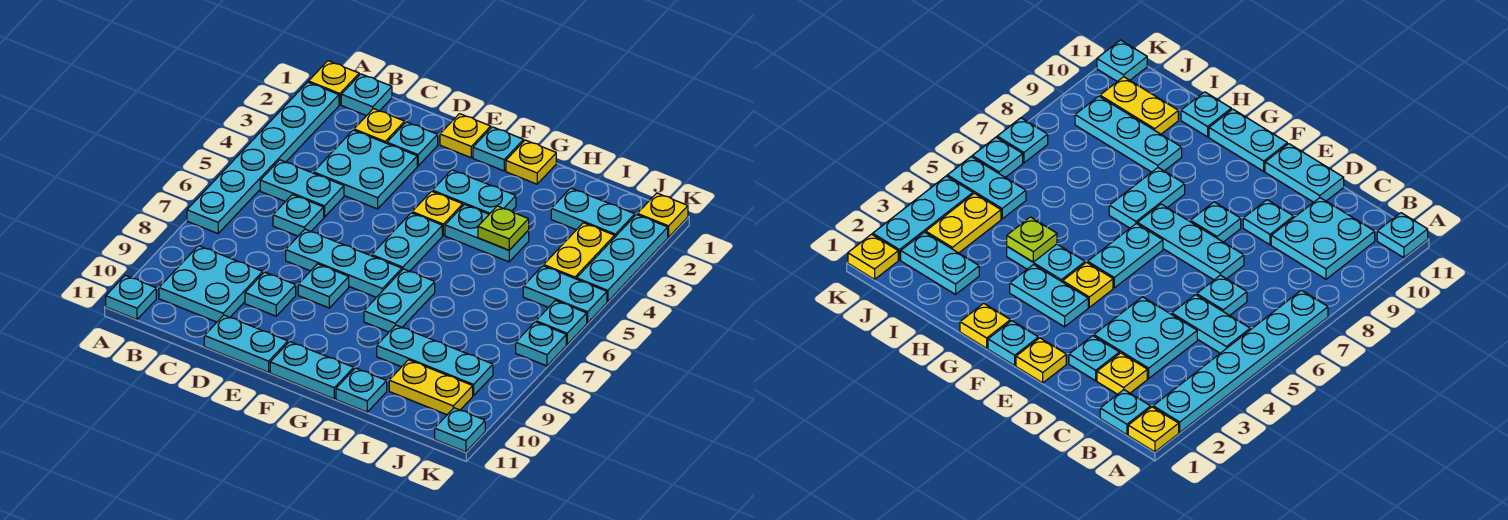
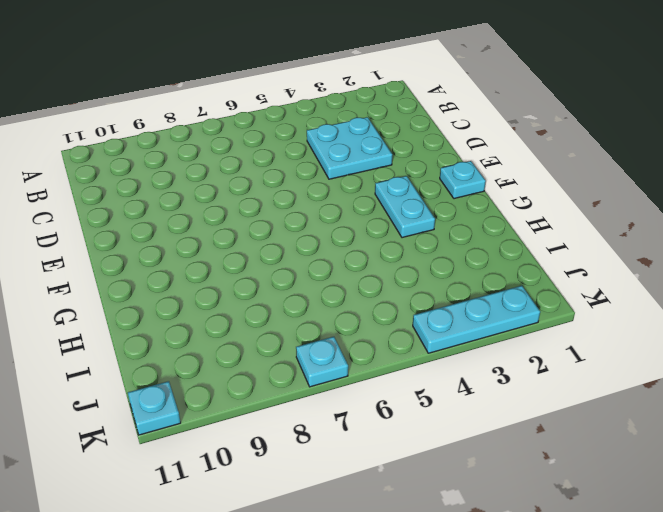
none -> yellow 1x1 plate [309,61,359,105]
none -> cyan 1x6 plate [187,82,339,233]
none -> cyan 1x1 plate [106,275,156,319]
none -> cyan 1x1 plate [341,74,392,116]

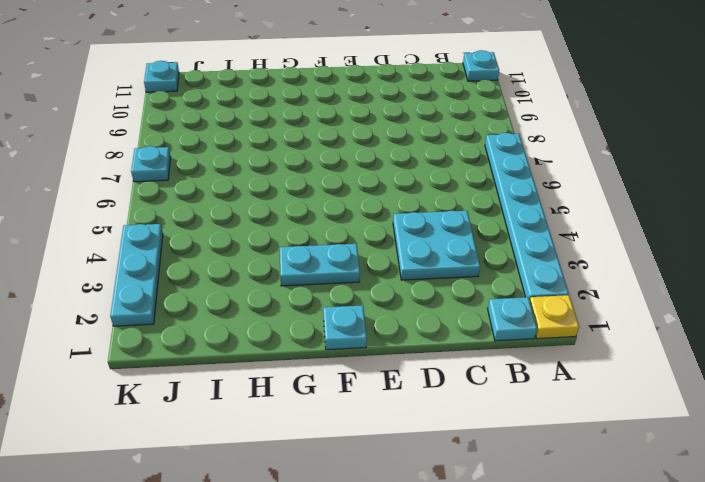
none -> cyan 1x2 plate [260,160,344,217]
none -> cyan 2x2 plate [159,246,263,322]
none -> yellow 1x1 plate [354,109,405,143]
none -> cyan 1x1 plate [273,195,324,236]

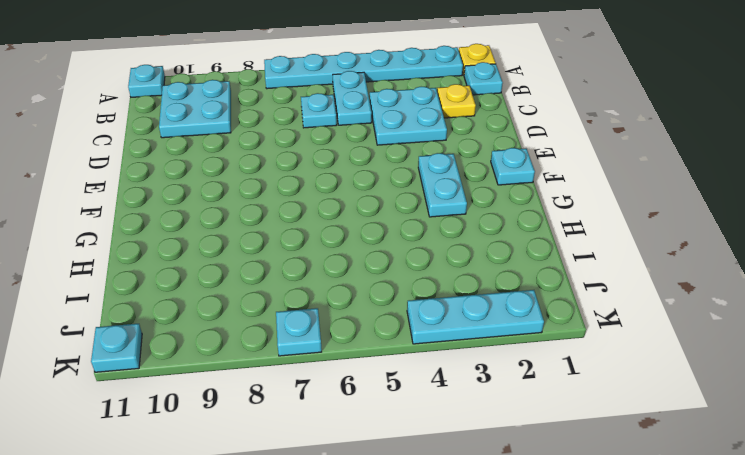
none -> cyan 1x1 plate [387,122,438,166]
none -> cyan 1x3 plate [286,229,402,297]
none -> cyan 1x1 plate [245,272,296,316]
none -> cyan 1x2 plate [204,315,288,372]

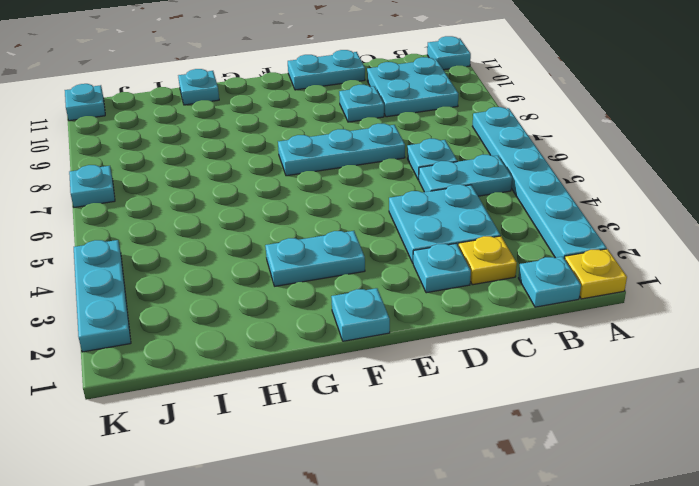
none -> yellow 1x1 plate [440,114,491,158]
none -> cyan 1x1 plate [298,264,349,308]
none -> yellow 1x1 plate [412,191,463,235]
none -> cyan 1x2 plate [372,213,442,271]

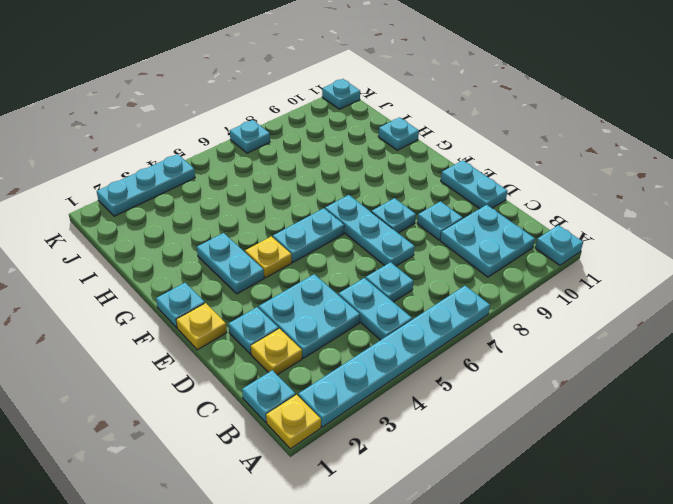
none -> cyan 1x2 plate [270,342,354,399]
none -> yellow 1x1 plate [506,140,556,184]
none -> cyan 1x2 plate [445,205,529,262]
none -> cyan 1x2 plate [364,269,435,332]

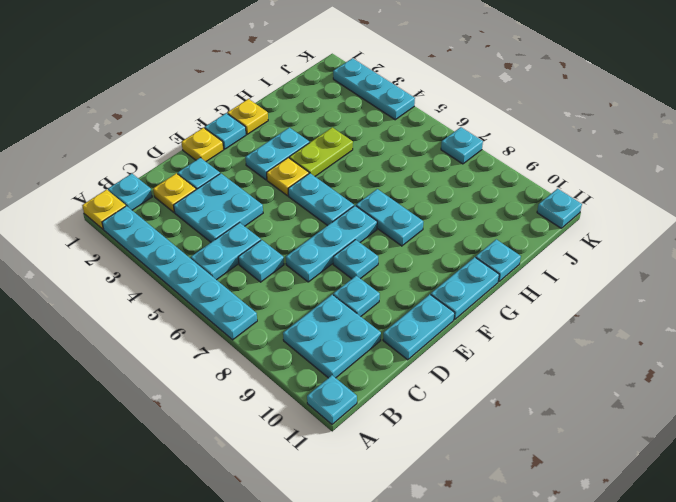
lime 1x2 plate [289,127,353,176] -> cyan 1x2 plate [445,205,529,262]
none -> cyan 1x3 plate [377,325,493,396]
none -> cyan 1x2 plate [551,188,635,237]
none -> yellow 1x2 plate [389,360,473,415]
none -> yellow 1x2 plate [544,223,615,279]

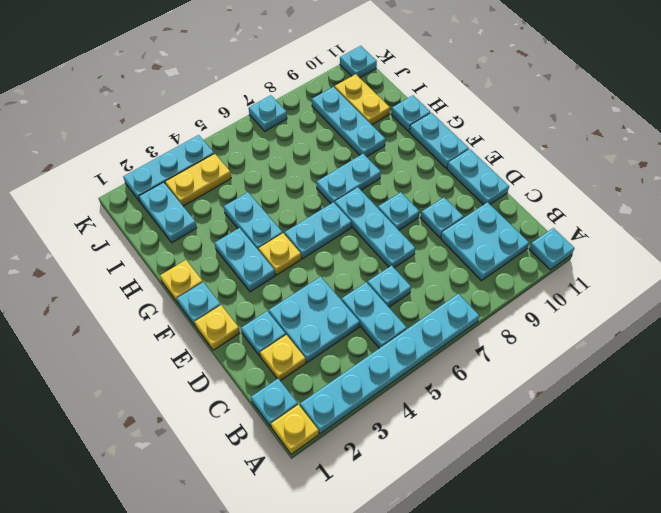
none -> cyan 1x2 plate [523,266,607,323]
none -> yellow 1x1 plate [637,193,688,237]
none -> cyan 1x1 plate [536,300,587,344]
none -> lime 1x1 plate [478,206,529,250]

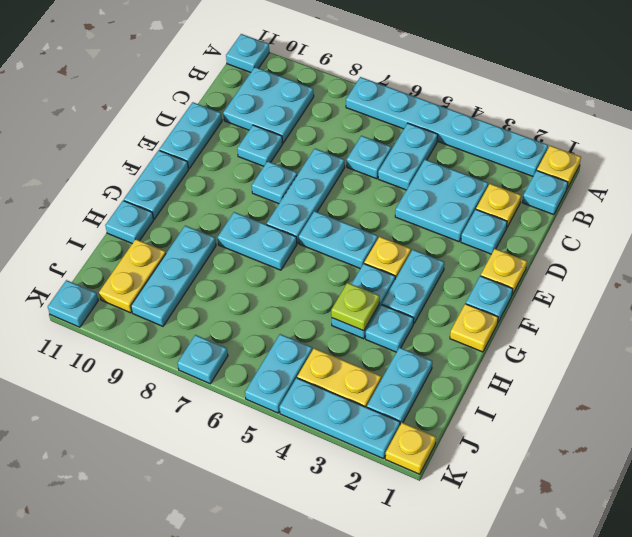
cyan 1x1 plate [366,305,414,352] -> cyan 1x1 plate moved to [536,300,587,344]

